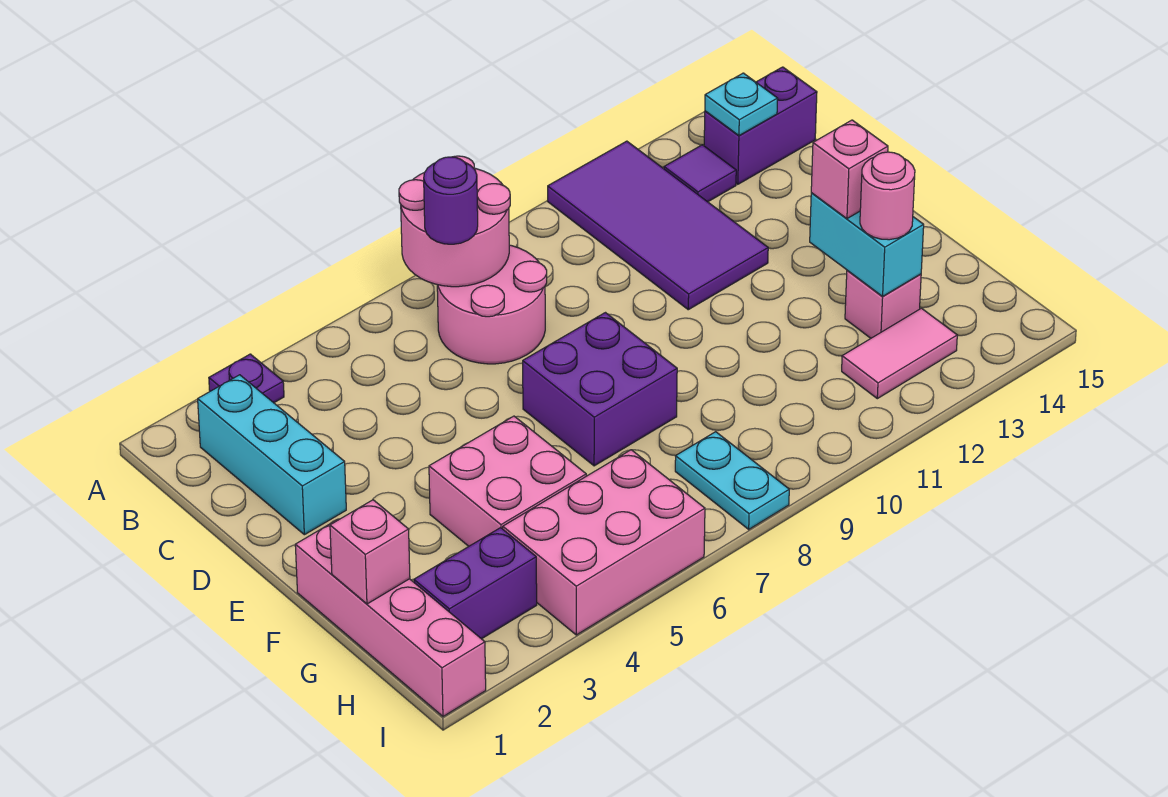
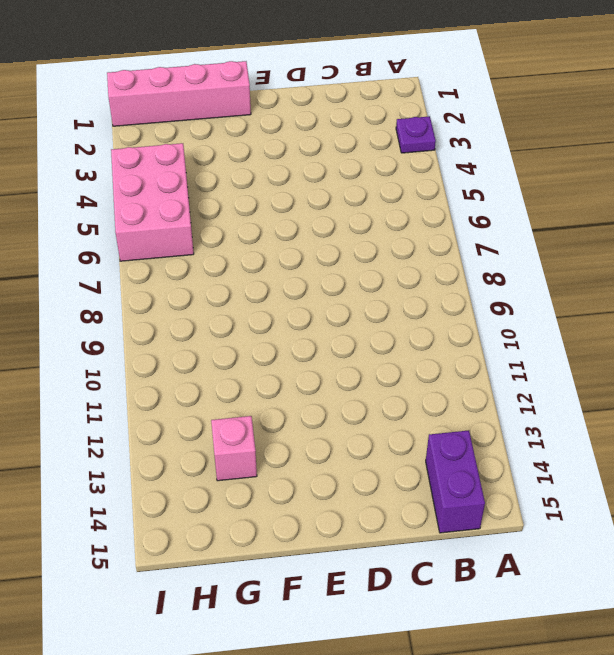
none -> purple 2x4 tile [548,141,768,310]
none -> cyan 1x3 brick [198,375,346,535]
none -> pink 2x2 round brick [437,245,547,364]

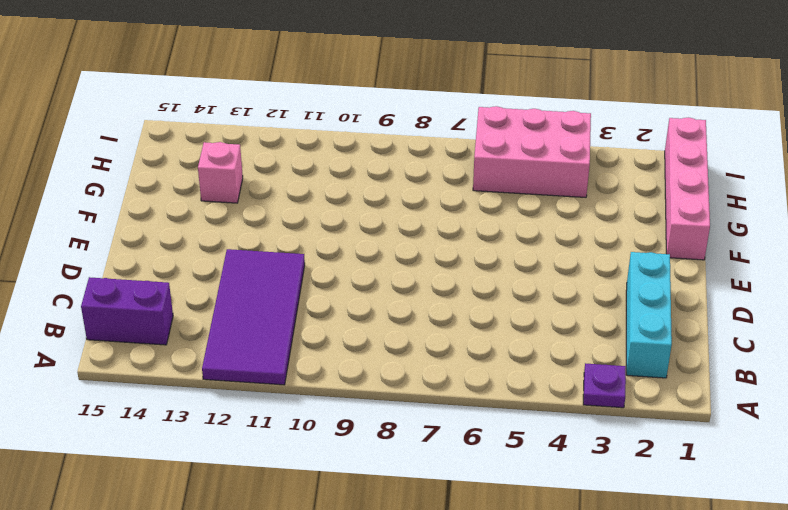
none -> pink 2x2 round brick [437,245,547,364]
none -> purple 1x1 tile [664,145,736,202]
none -> purple 2x2 brick [523,313,677,466]

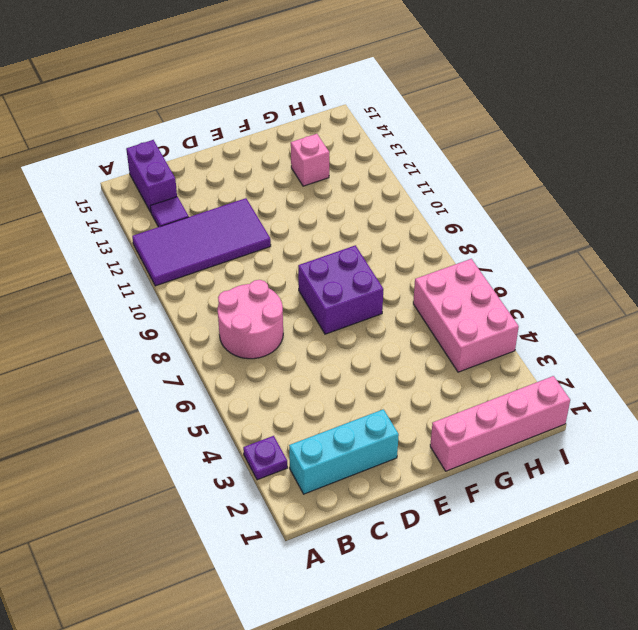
none -> pink 2x2 brick [429,416,586,546]
none -> purple 1x2 brick [414,528,537,639]
none -> cyan 1x2 plate [675,432,789,529]

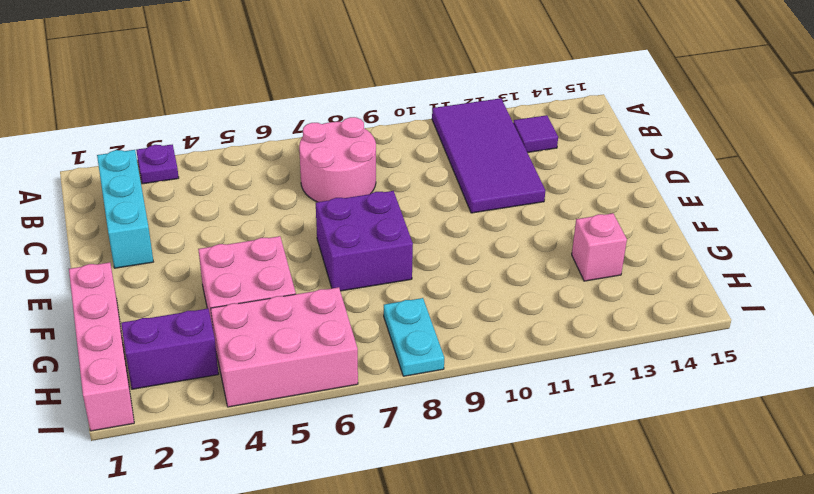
none -> purple 1x2 brick [704,67,817,184]
none -> pink 1x2 tile [842,308,957,399]
none -> pink 2x2 round brick [399,156,510,287]

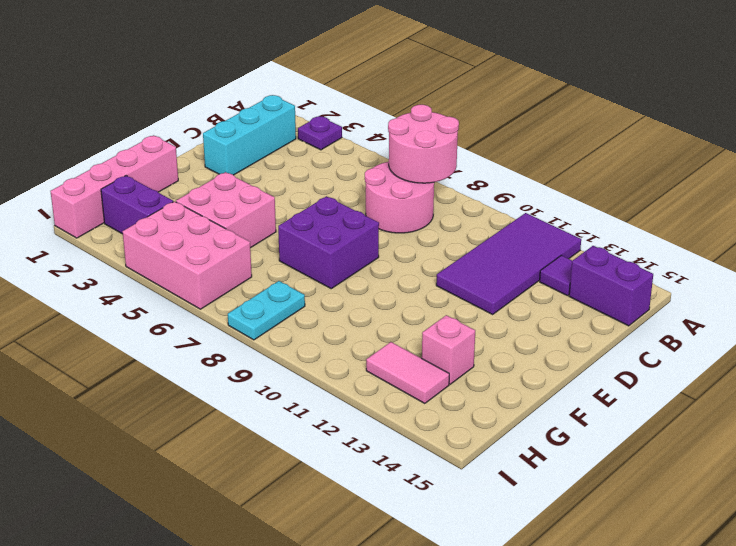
none -> cyan 1x1 plate [705,73,778,135]
none -> cyan 1x2 brick [810,193,924,296]
none -> pink 1x1 brick [330,500,410,604]

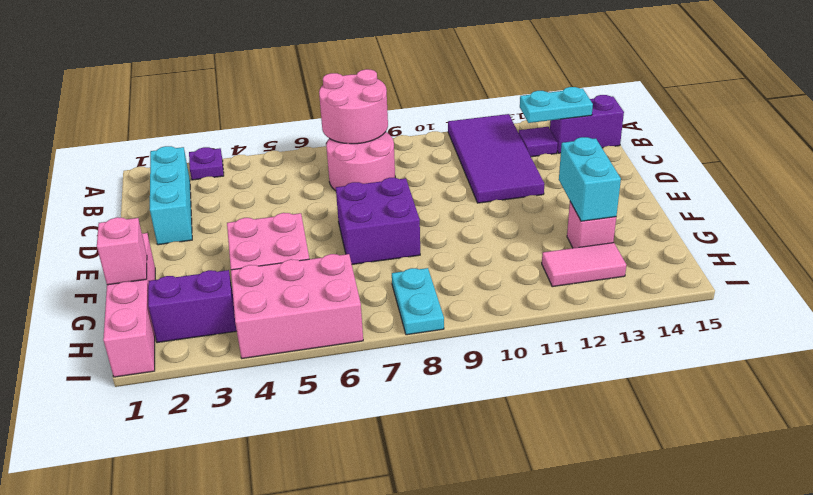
cyan 1x2 plate [520,87,593,123] -> cyan 1x1 plate [705,73,778,135]
none -> purple 1x1 round brick [424,157,478,244]
none -> pink 1x1 brick [811,120,888,219]
none -> pink 1x1 round brick [860,152,915,240]

